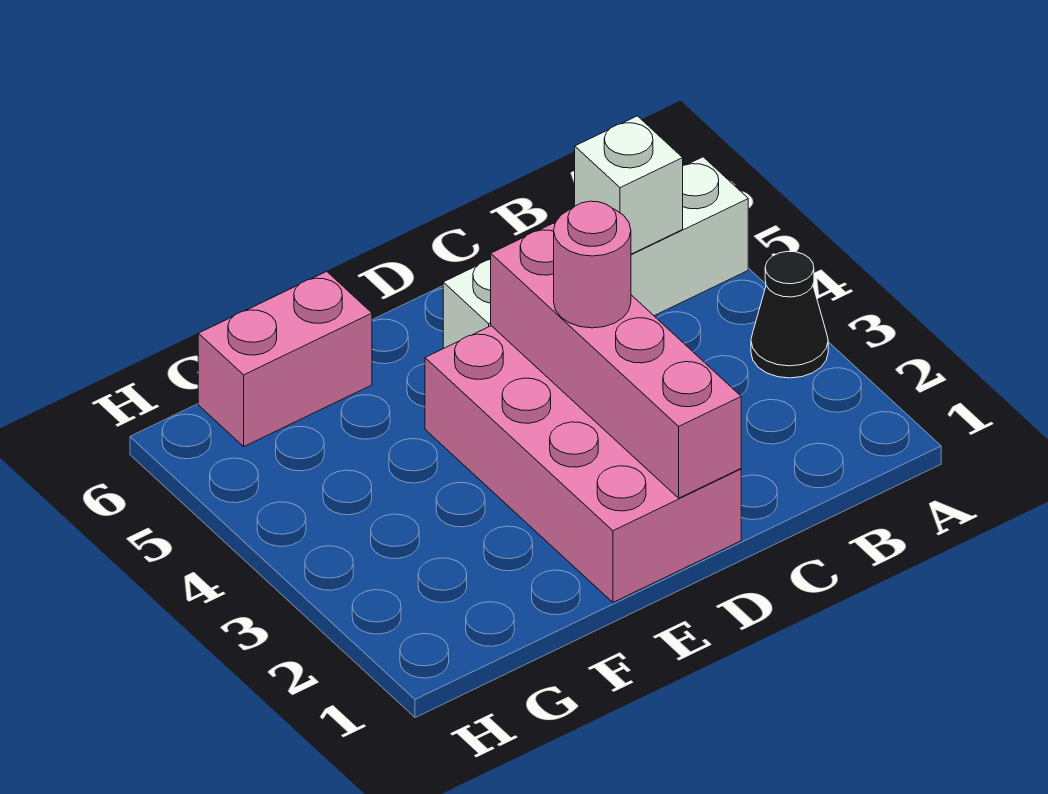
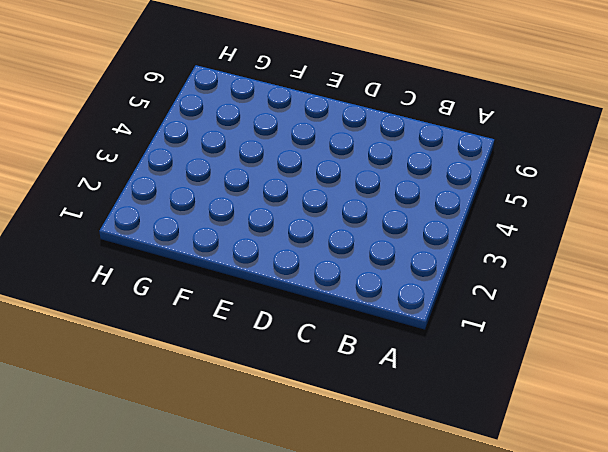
none -> black 1x1 cone [751,251,828,378]
none -> white 1x4 brick [443,157,748,348]

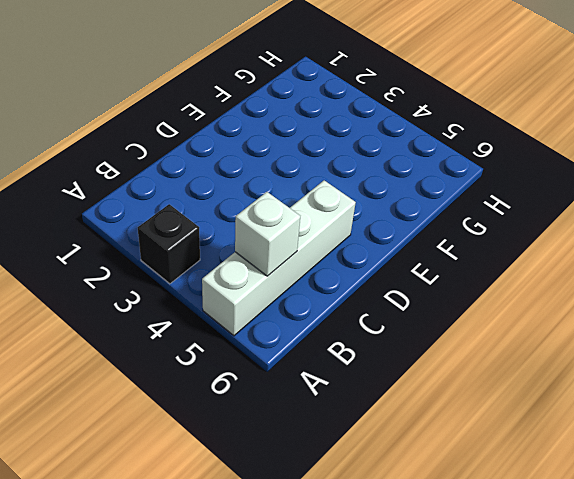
black 1x1 brick [138,204,200,284] -> black 1x1 cone [751,251,828,378]
none -> pink 2x4 brick [425,326,741,602]
none -> pink 1x2 brick [198,272,372,446]

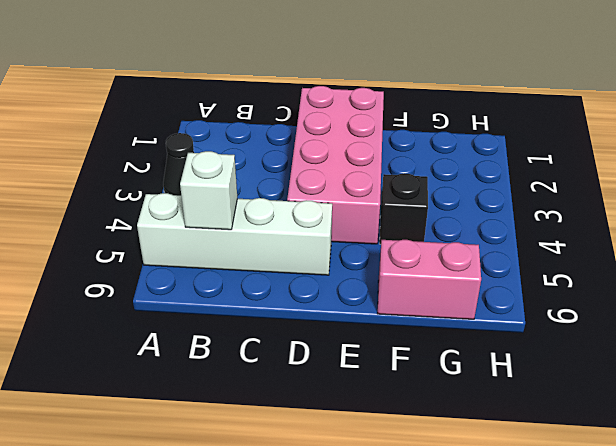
black 1x1 brick [380,173,428,244] -> none
none -> pink 1x4 brick [490,223,741,498]
none -> pink 1x1 round brick [554,201,631,328]

